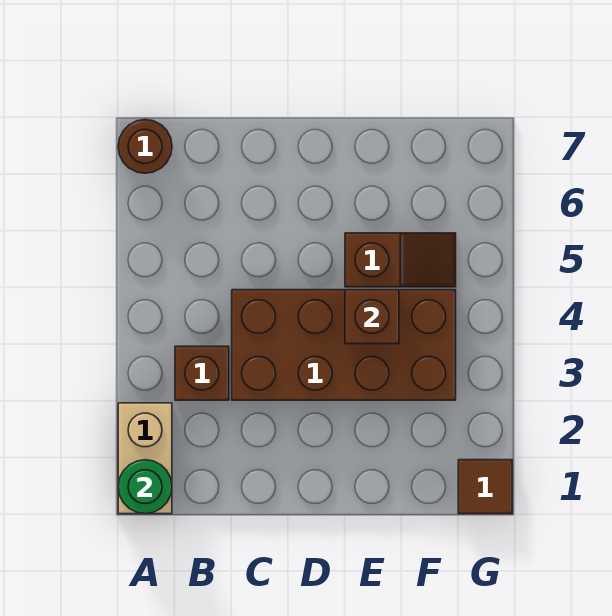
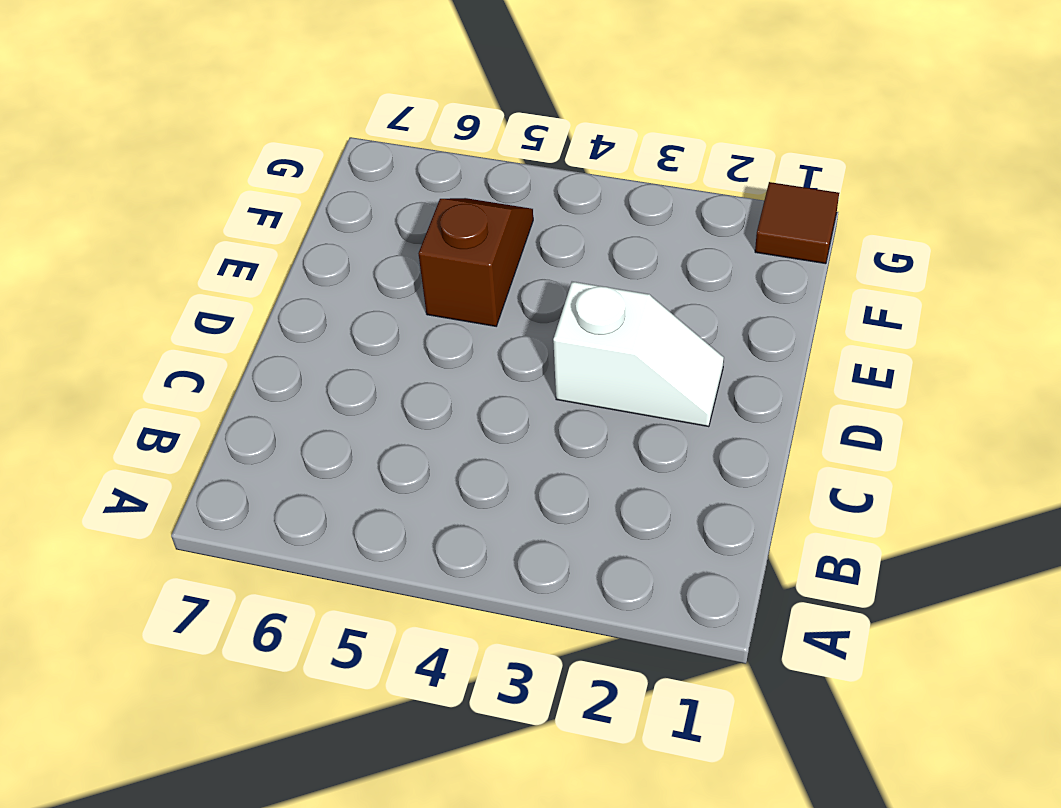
white 1x2 slope [553,282,724,427] -> brown 2x4 brick [232,290,456,400]
none -> tan 1x2 brick [118,403,172,514]
none -> brown 1x1 round brick [118,120,172,173]

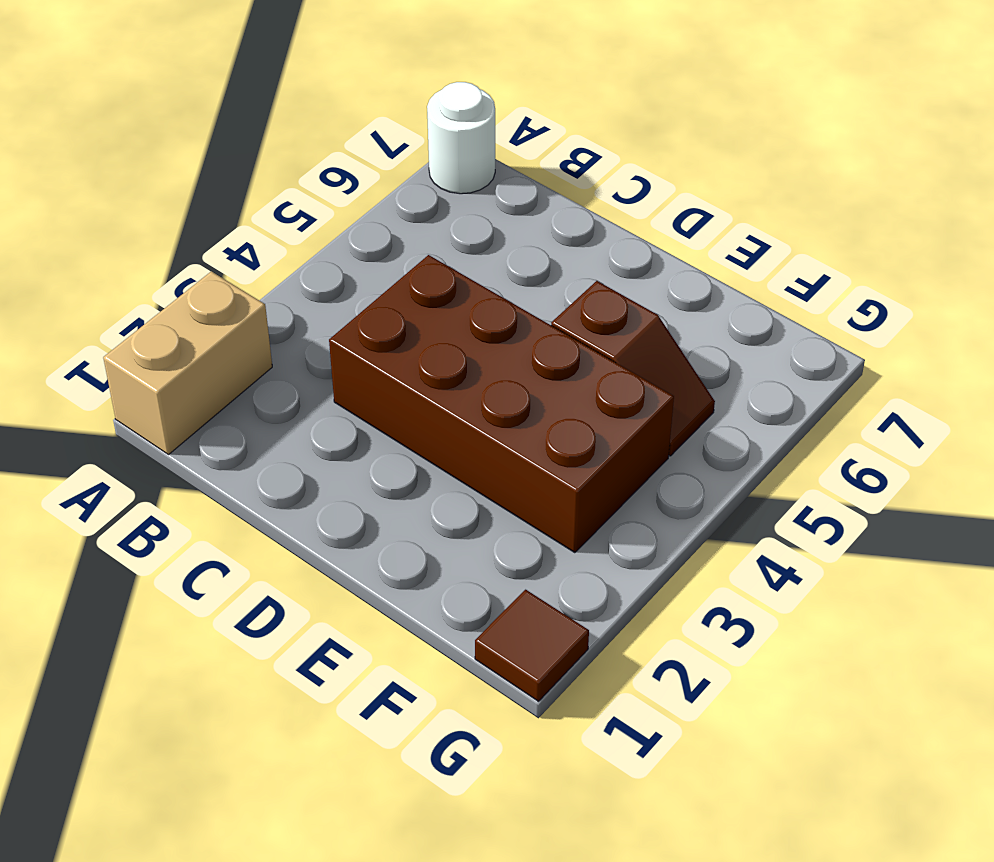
white 1x1 round brick [427,82,495,194] -> brown 1x1 round brick [118,120,172,173]
none -> brown 1x1 brick [175,346,229,400]
none -> green 1x1 round brick [118,460,172,514]

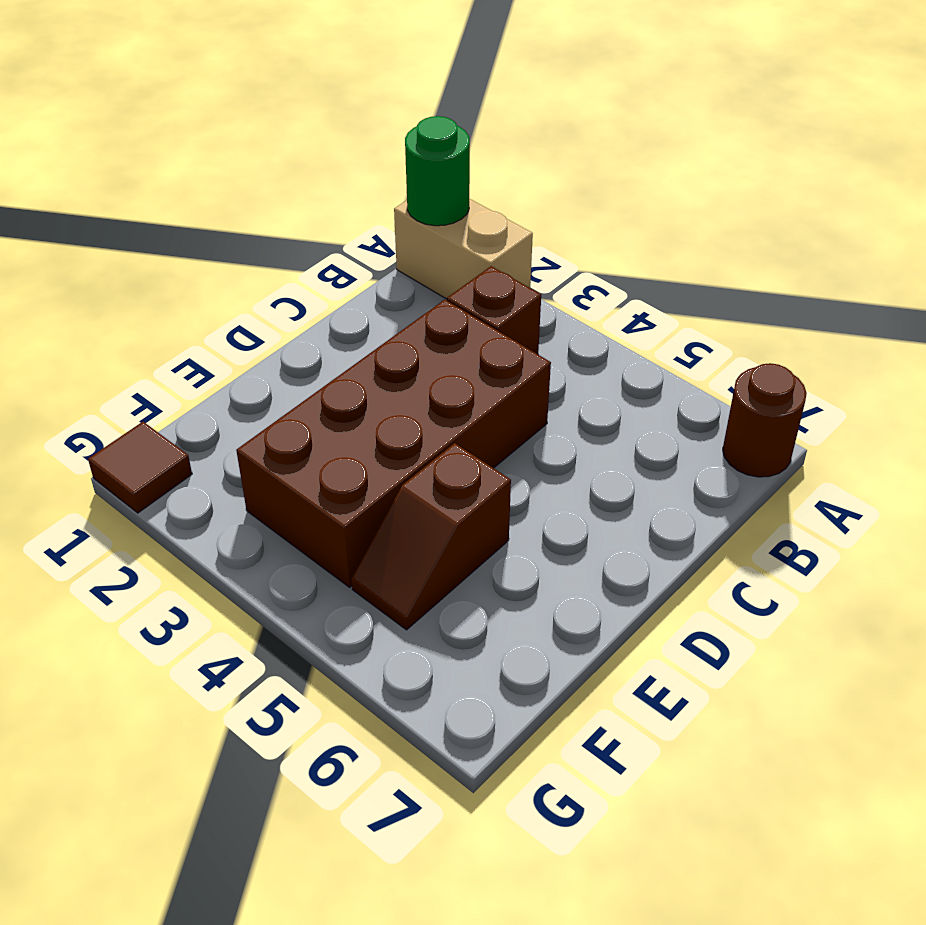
none -> brown 1x1 brick [345,290,399,344]

